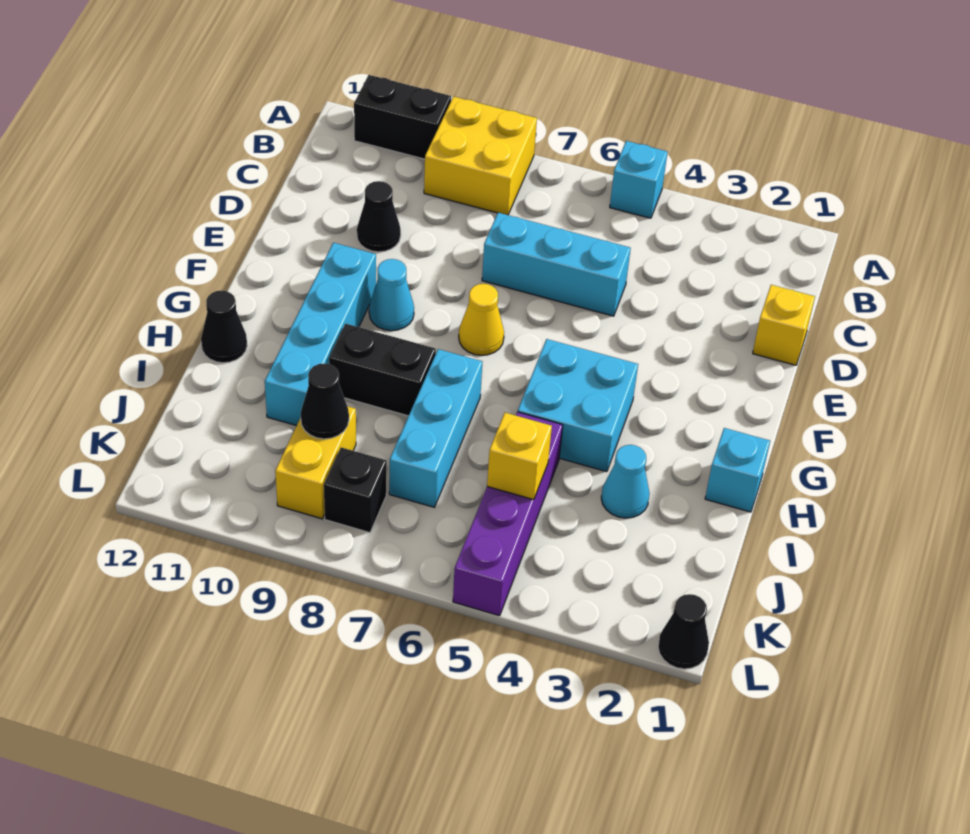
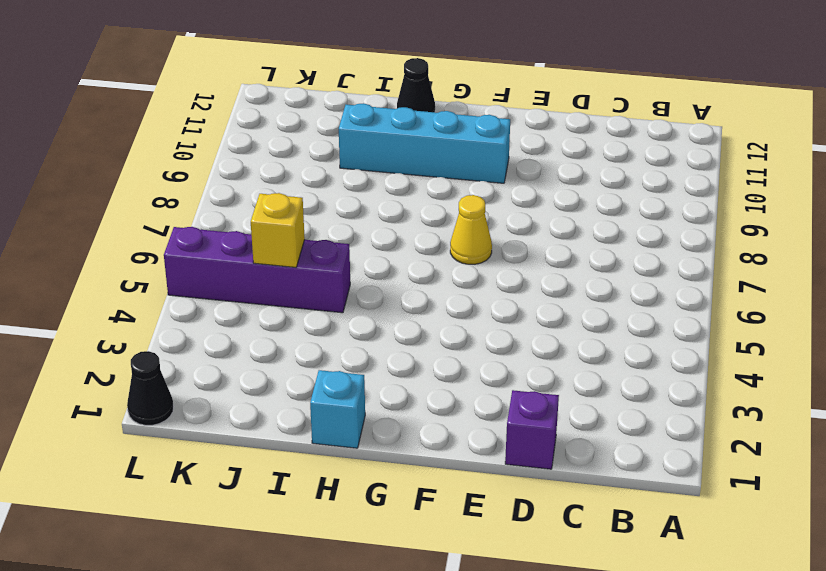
purple 1x1 brick [505,390,559,469] -> yellow 1x1 brick [753,285,815,365]
none -> cyan 1x1 brick [610,141,668,218]
none -> yellow 2x2 brick [424,97,537,215]
none -> black 1x2 brick [354,75,451,159]

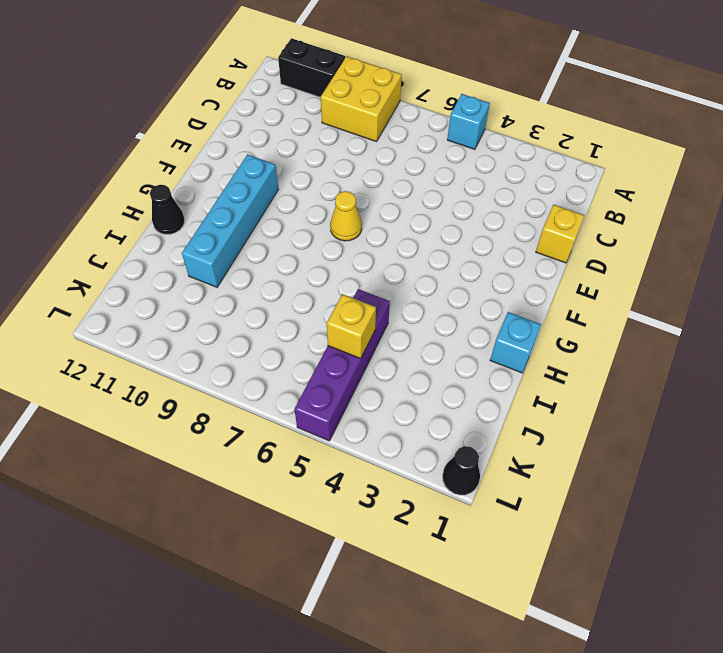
none -> cyan 1x3 brick [482,213,631,316]
none -> black 1x1 cone [357,181,401,252]
none -> cyan 1x1 cone [369,259,414,331]

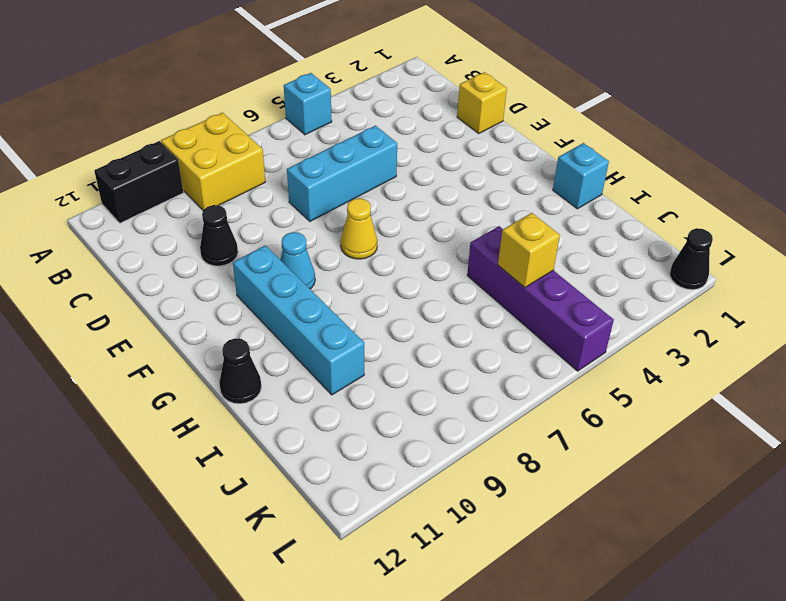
none -> cyan 2x2 brick [518,339,638,472]
none -> cyan 1x3 brick [389,349,482,507]
none -> black 1x2 brick [329,324,436,416]

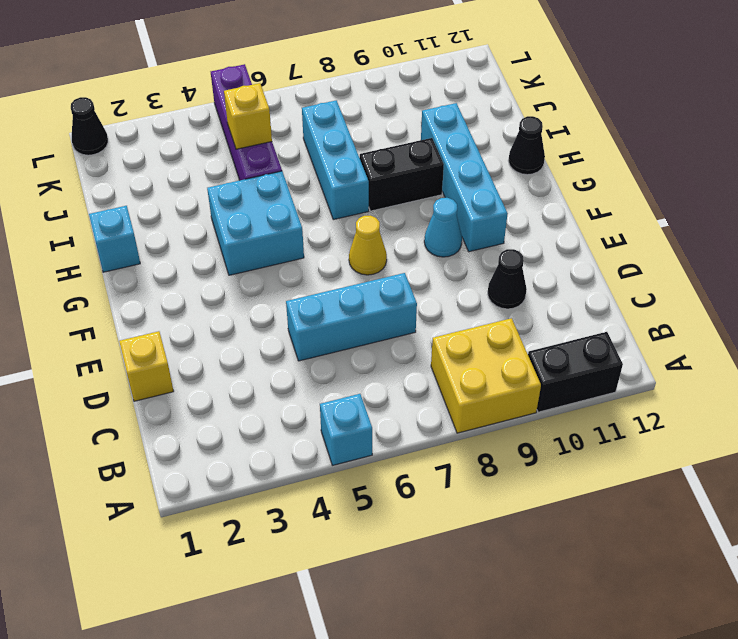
none -> cyan 1x1 cone [601,445,650,518]
none -> yellow 1x2 brick [275,406,356,519]
none -> black 1x1 brick [324,447,387,533]

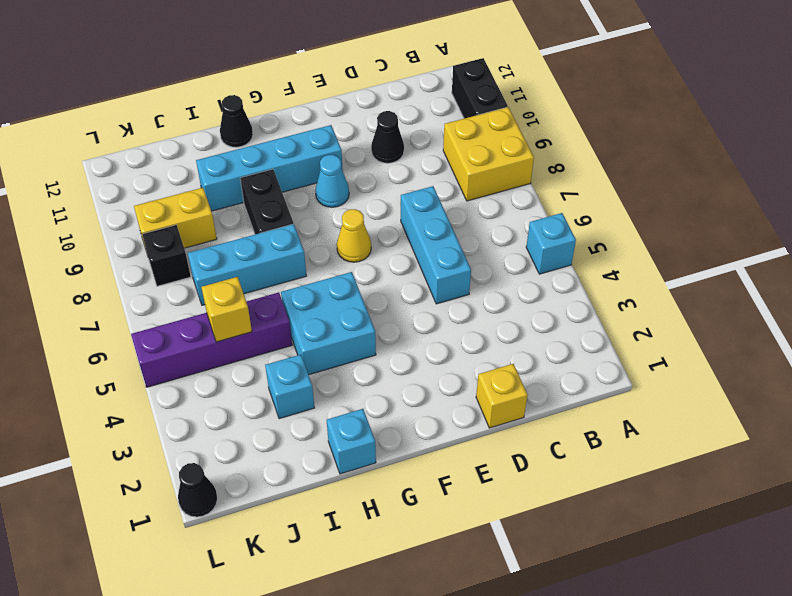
cyan 1x1 brick [265,355,314,419] -> cyan 1x1 cone [601,445,650,518]
none -> black 1x1 cone [301,363,349,439]

